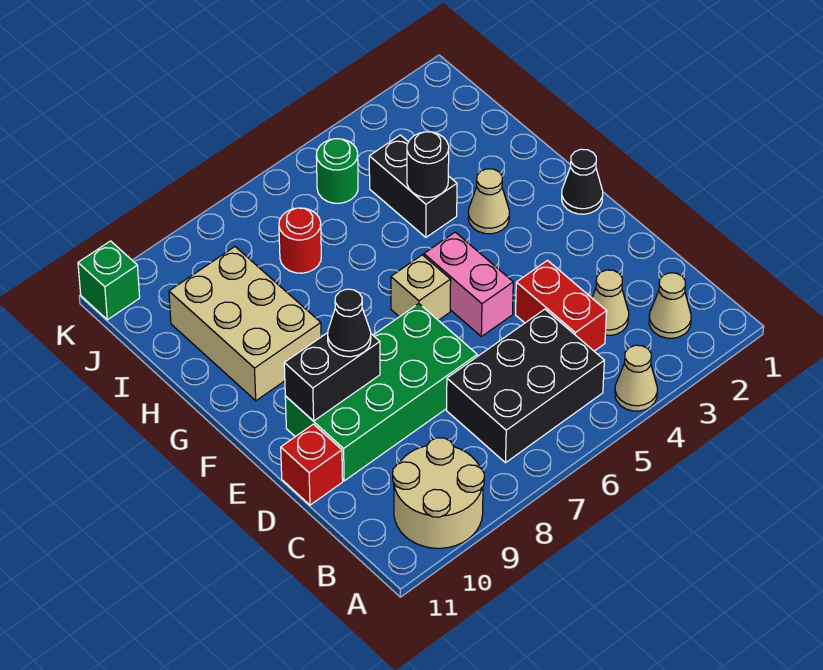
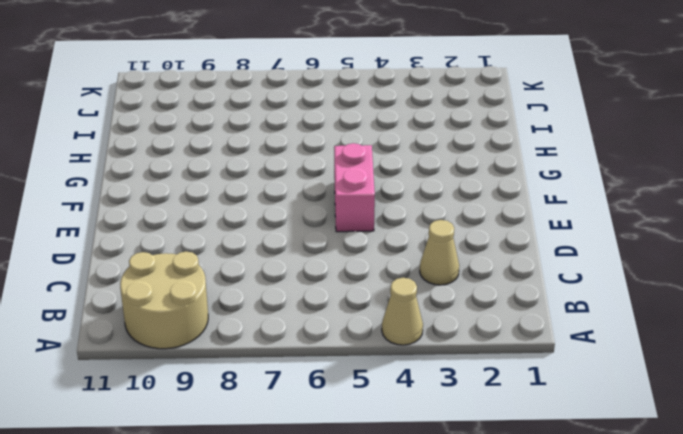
none -> tan 1x1 cone [649,273,691,338]
none -> black 2x3 brick [447,309,604,463]
none -> red 1x2 brick [516,260,607,351]

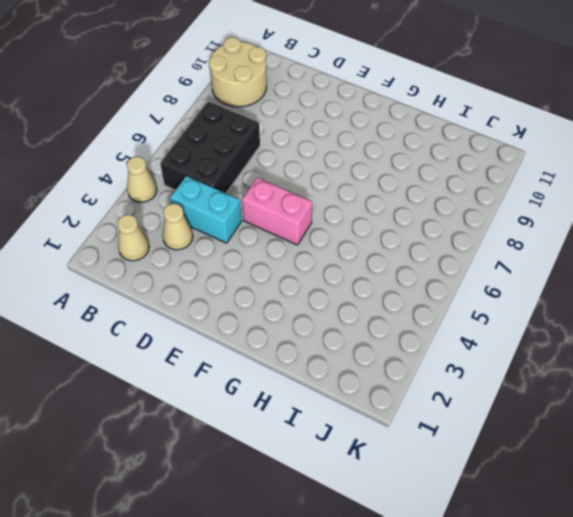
cyan 1x2 brick [170,176,242,243] -> red 1x2 brick [516,260,607,351]
none -> green 2x4 brick [285,304,477,481]
none -> red 1x1 brick [281,424,343,505]
none -> black 1x1 cone [562,149,603,214]

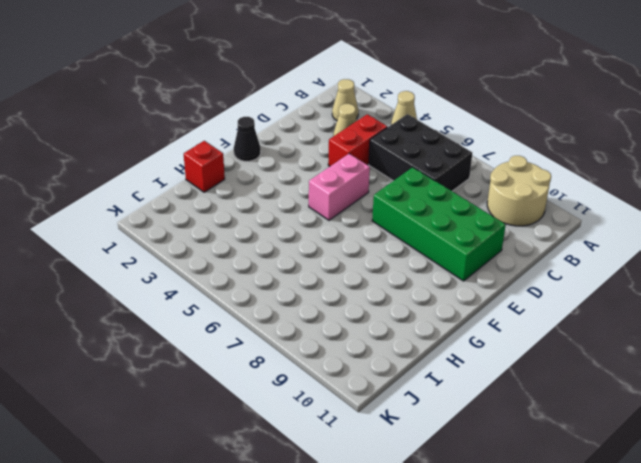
red 1x1 brick [184,141,225,192] -> red 1x1 brick moved to [281,424,343,505]
none -> tan 1x1 brick [391,255,451,320]
none -> tan 1x1 cone [468,169,509,234]
none -> tan 2x3 brick [169,247,321,401]

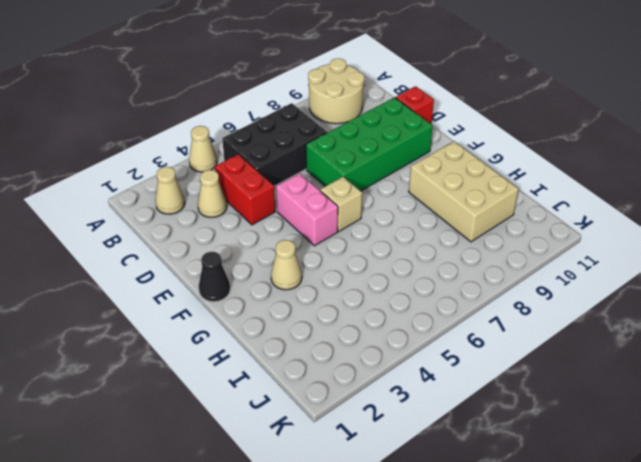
none -> black 1x2 brick [369,135,457,237]
none -> red 1x1 round brick [279,208,321,273]
none -> green 1x1 round brick [316,139,358,203]

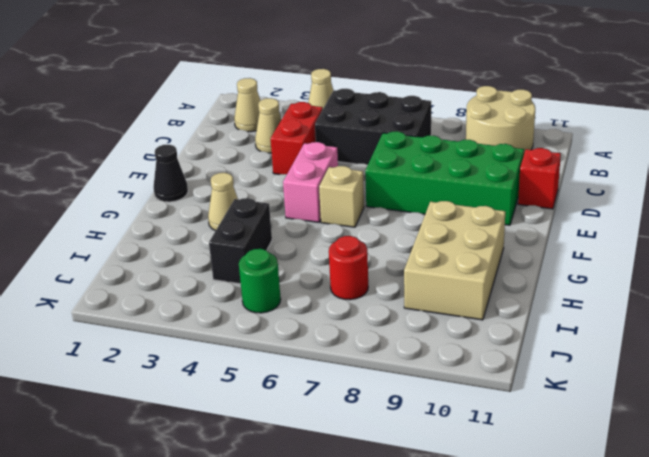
none -> green 1x1 brick [78,241,140,320]
none -> black 1x2 brick [284,333,380,421]
none -> black 1x1 round brick [407,132,449,197]

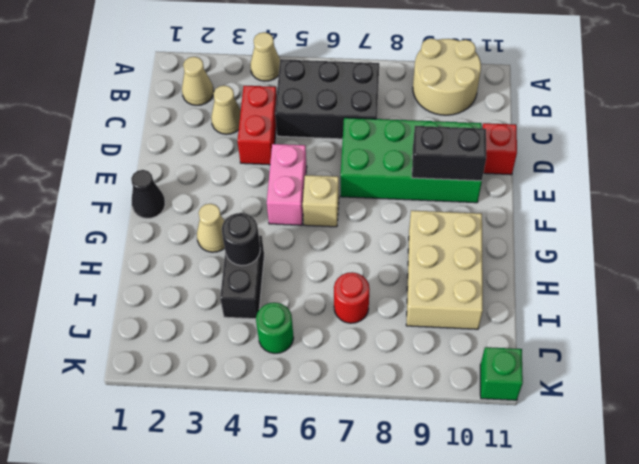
none -> black 1x1 cone [328,289,371,357]

